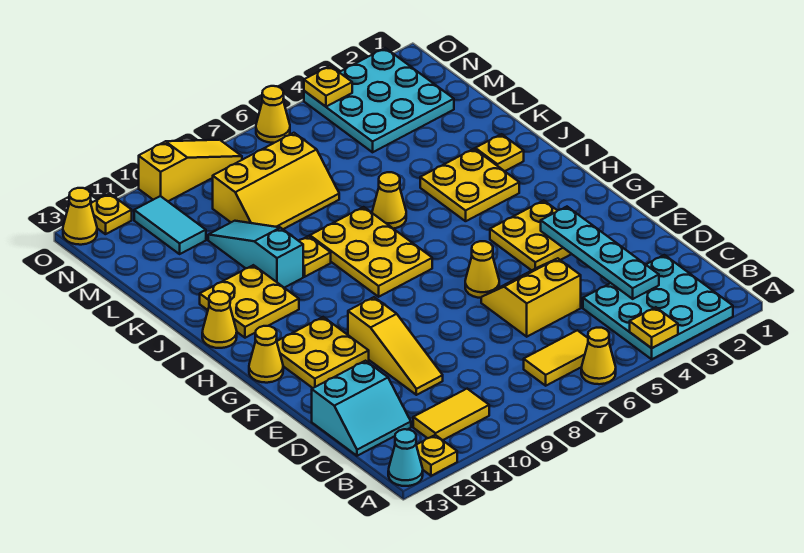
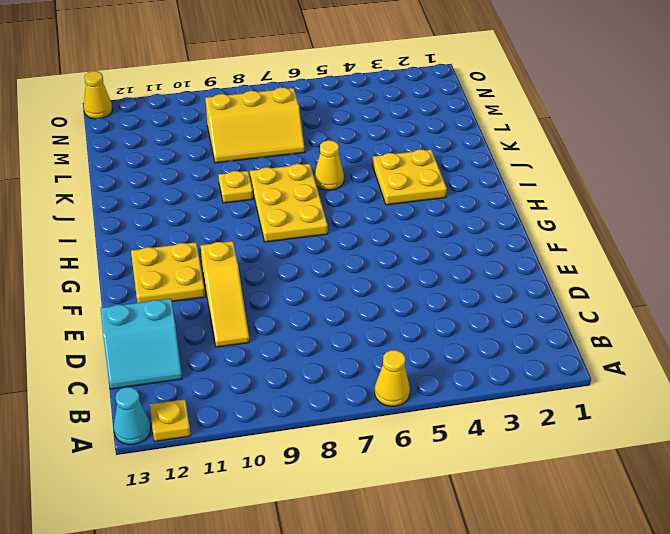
none -> cyan 3x3 plate [583,255,733,359]
none -> yellow 1x2 tile [524,330,588,386]
none -> yellow 1x2 tile [413,389,489,440]
none -> yellow 2x2 slope [481,258,581,337]

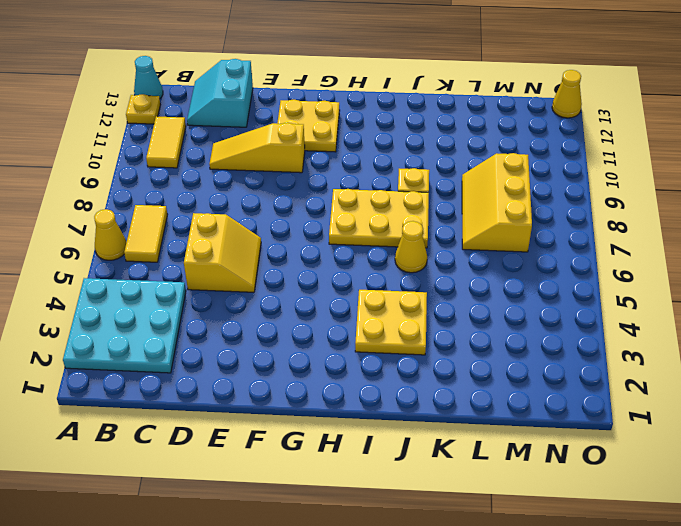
none -> yellow 2x2 plate [490,200,571,270]
none -> yellow 1x1 cone [465,241,499,298]
none -> yellow 1x1 cone [249,326,283,383]
none -> yellow 2x2 plate [200,265,299,338]

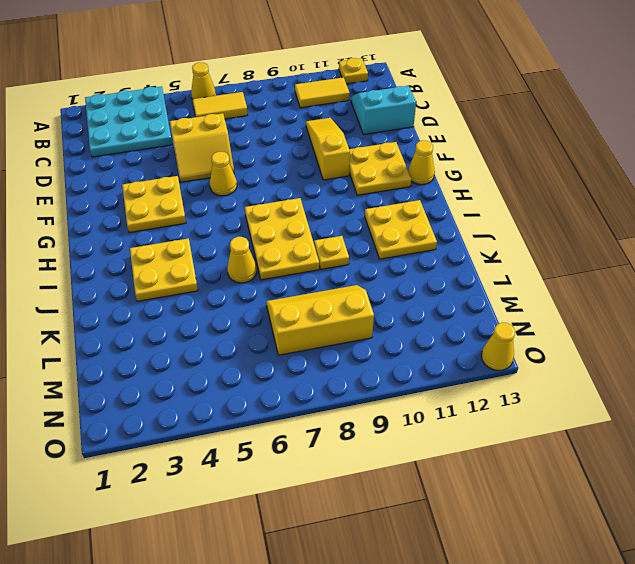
none -> cyan 1x1 cone [388,429,423,486]
none -> yellow 1x1 cone [202,291,237,348]
none -> yellow 1x1 plate [475,134,524,171]
none -> cyan 1x3 slope [208,221,303,288]

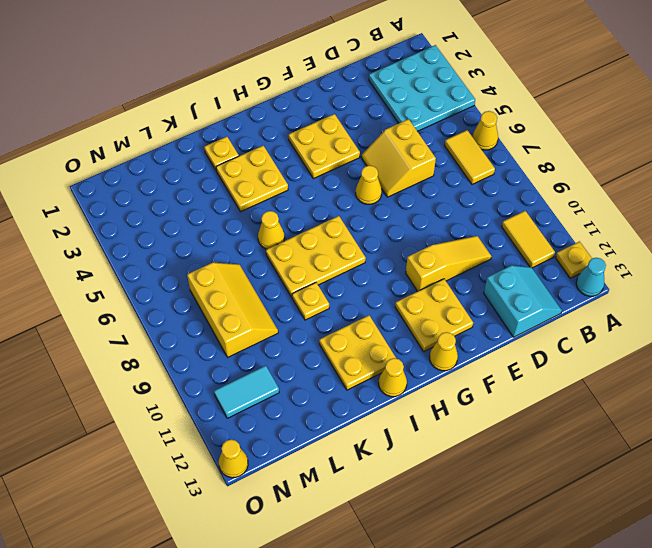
none -> cyan 1x3 slope [208,221,303,288]
none -> cyan 3x3 plate [304,48,454,152]
none -> yellow 1x1 cone [256,86,290,143]
none -> yellow 1x3 slope [139,140,242,201]

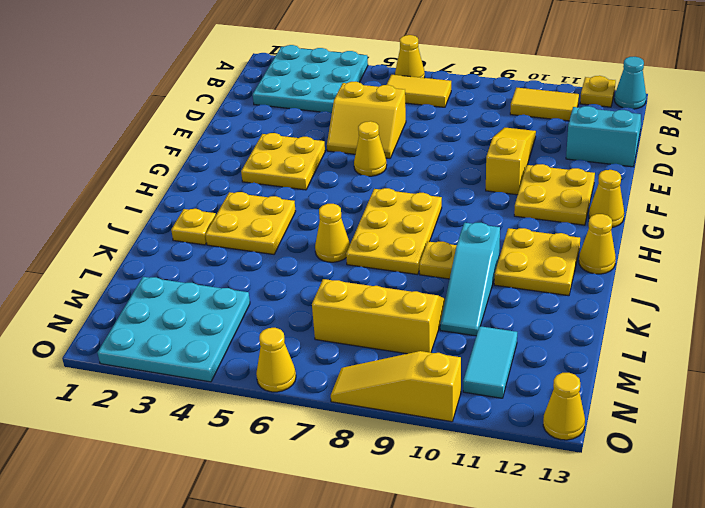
none -> yellow 1x1 plate [91,193,132,234]
none -> yellow 1x1 plate [630,307,678,348]
none -> cyan 1x4 plate [541,207,659,299]
none -> yellow 1x1 plate [304,66,352,107]

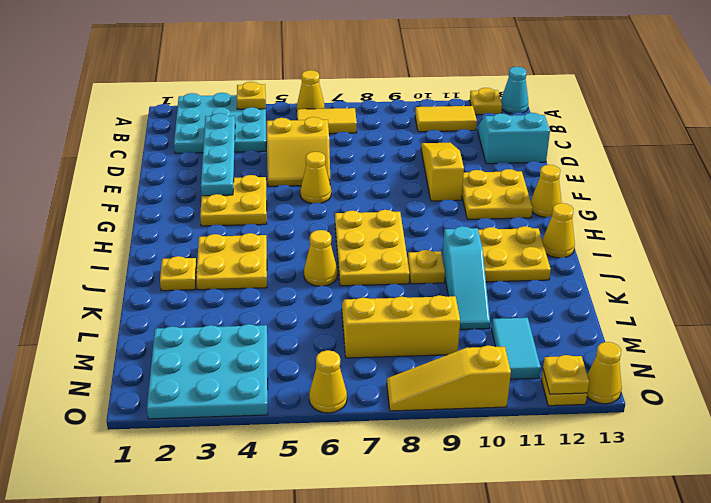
yellow 1x1 plate [543,355,589,394] -> yellow 1x1 plate moved to [304,66,352,107]

